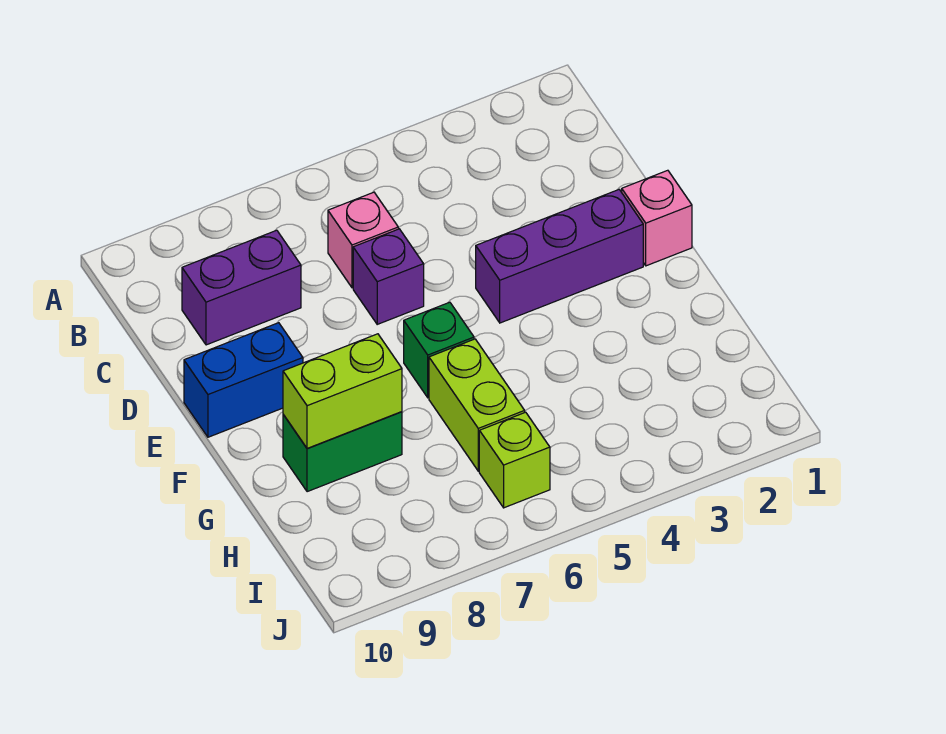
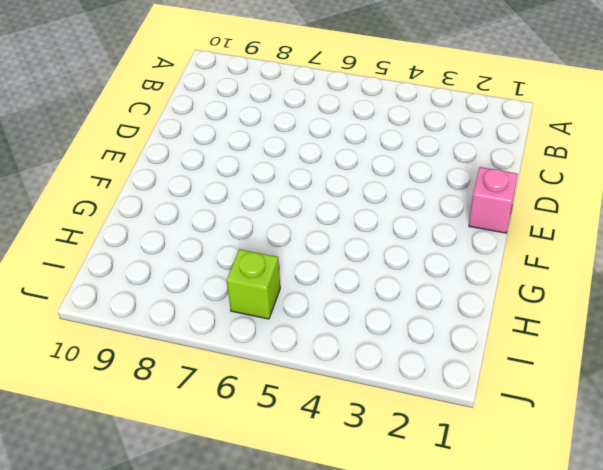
none -> pink 1x1 brick [328,192,398,288]
none -> purple 1x2 brick [182,230,301,345]

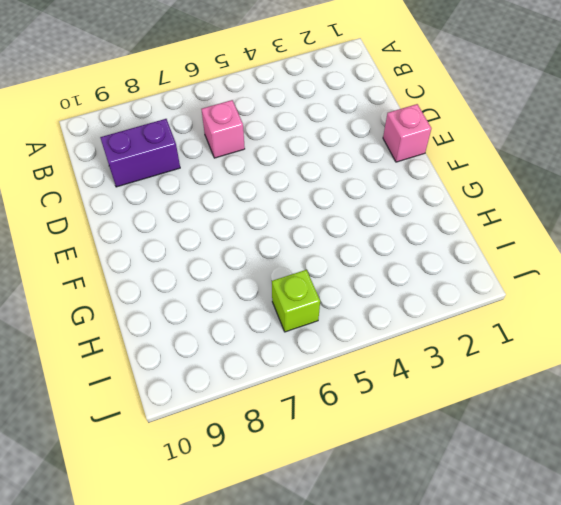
none -> purple 1x1 brick [353,229,424,324]
none -> purple 1x3 brick [476,190,643,323]

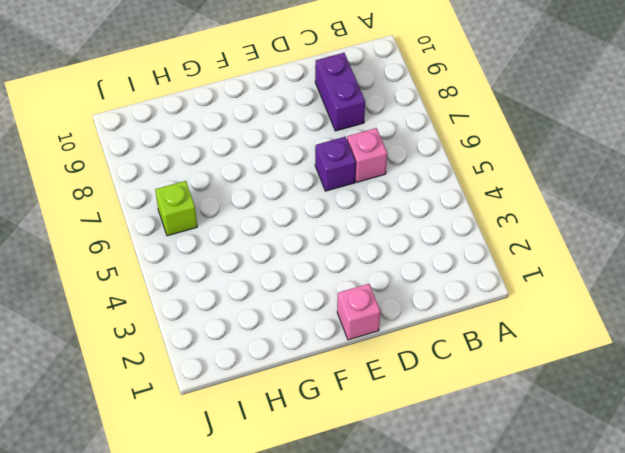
none -> purple 1x3 brick [476,190,643,323]
none -> blue 1x2 brick [184,323,303,437]

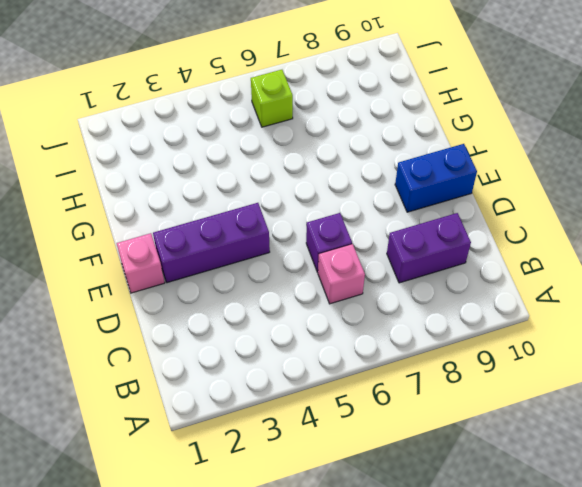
none -> green 1x1 brick [404,302,474,398]
none -> lime 1x2 brick [429,339,525,471]

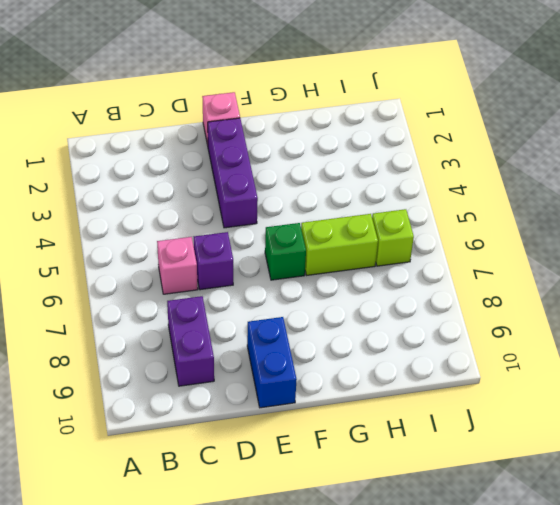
none -> green 1x2 brick [283,412,402,492]
none -> lime 1x2 brick [283,334,402,448]

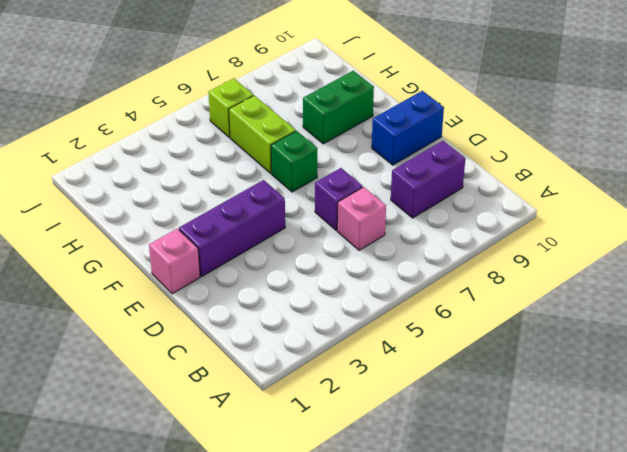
none -> lime 1x2 brick [283,334,402,448]

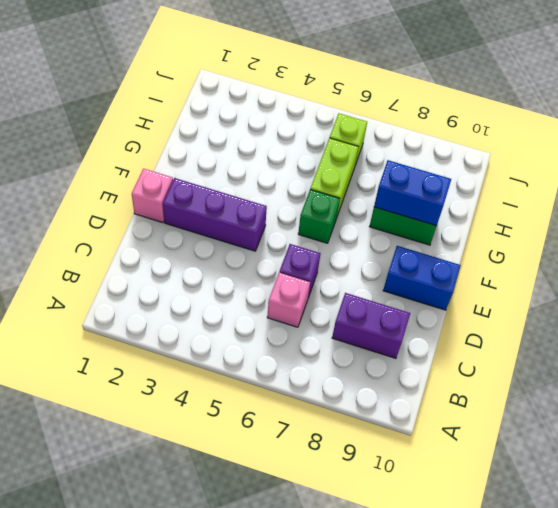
blue 1x2 brick [374,160,451,226] -> lime 1x2 brick [283,334,402,448]

